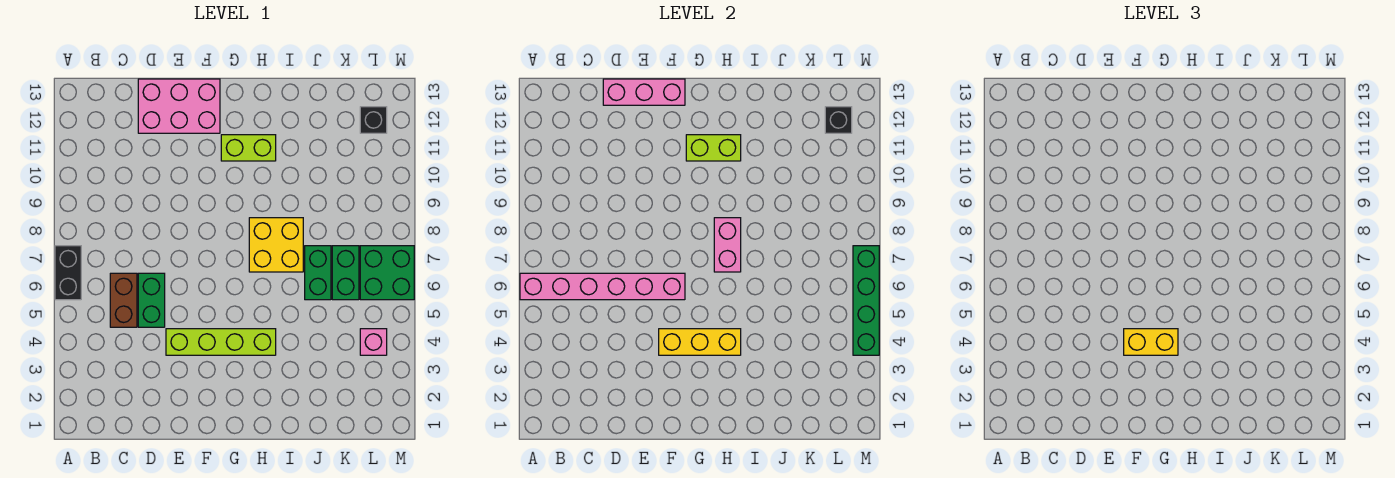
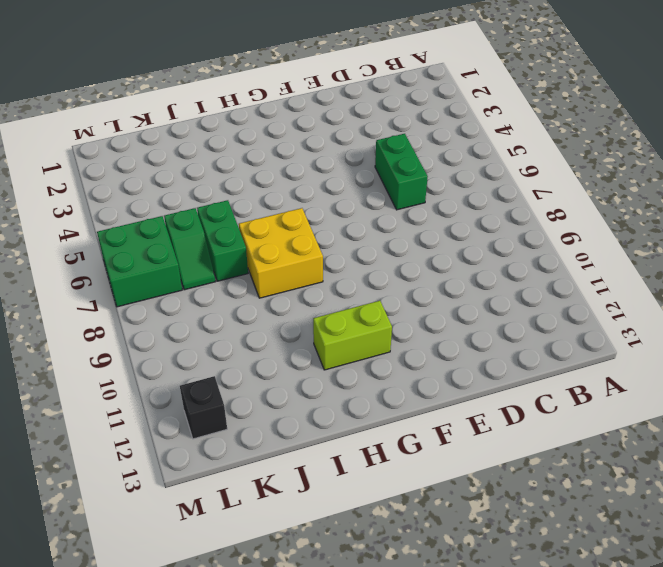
green 1x2 slope [164,208,215,290] -> green 1x2 brick [332,246,359,300]
none -> black 1x2 brick [55,246,81,300]
none -> brown 1x2 brick [110,273,137,327]
none -> pink 2x3 brick [138,79,220,133]

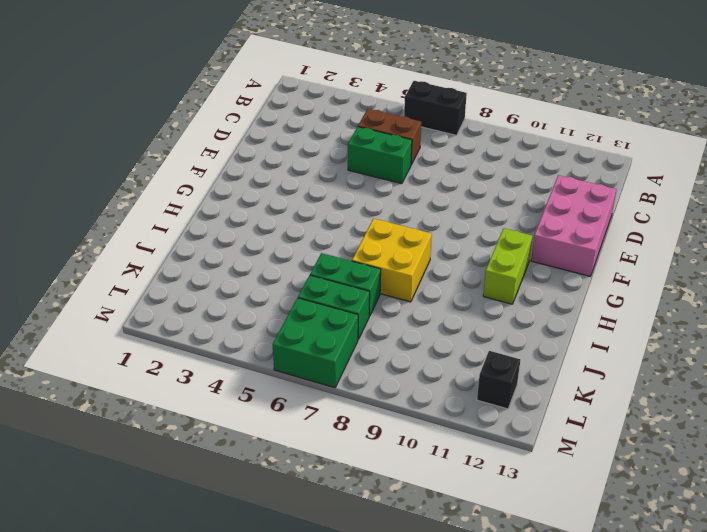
none -> lime 1x4 brick [166,329,276,355]
none -> pink 1x1 brick [360,329,387,355]
none -> pink 1x6 brick [520,273,685,300]

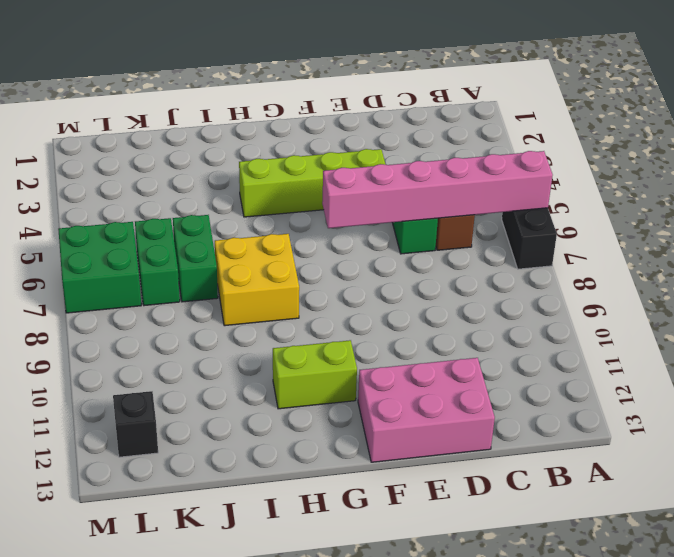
none -> pink 1x1 brick [360,329,387,355]
none -> pink 1x3 brick [603,79,685,105]
none -> yellow 1x3 brick [659,329,741,355]

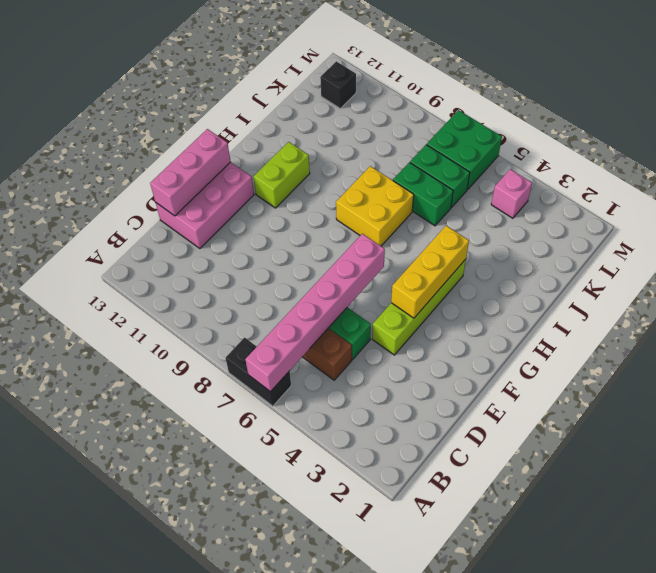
none -> lime 1x2 brick [686,135,741,161]
none -> pink 1x2 brick [714,218,741,272]
none -> black 1x1 brick [825,107,852,133]

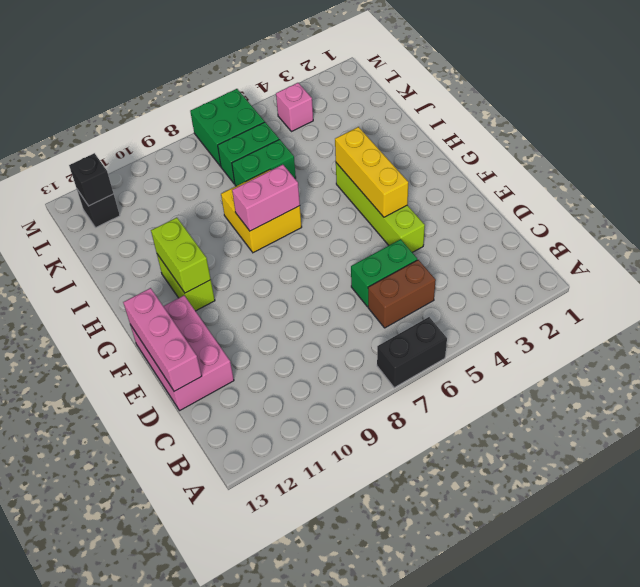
none -> pink 1x6 brick [520,273,685,300]
none -> green 1x4 brick [853,246,879,355]
none -> yellow 1x2 brick [1124,329,1178,355]

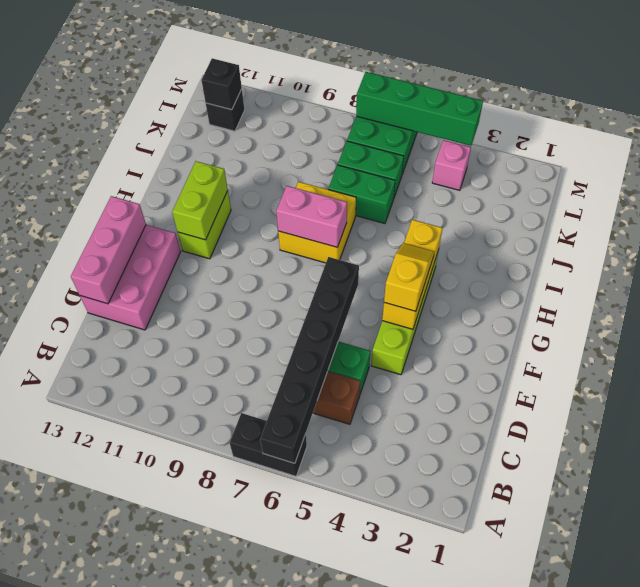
black 1x6 brick [260,257,359,463] -> pink 1x6 brick [520,273,685,300]
yellow 1x2 slope [384,243,434,311] -> yellow 1x2 brick [1124,329,1178,355]

